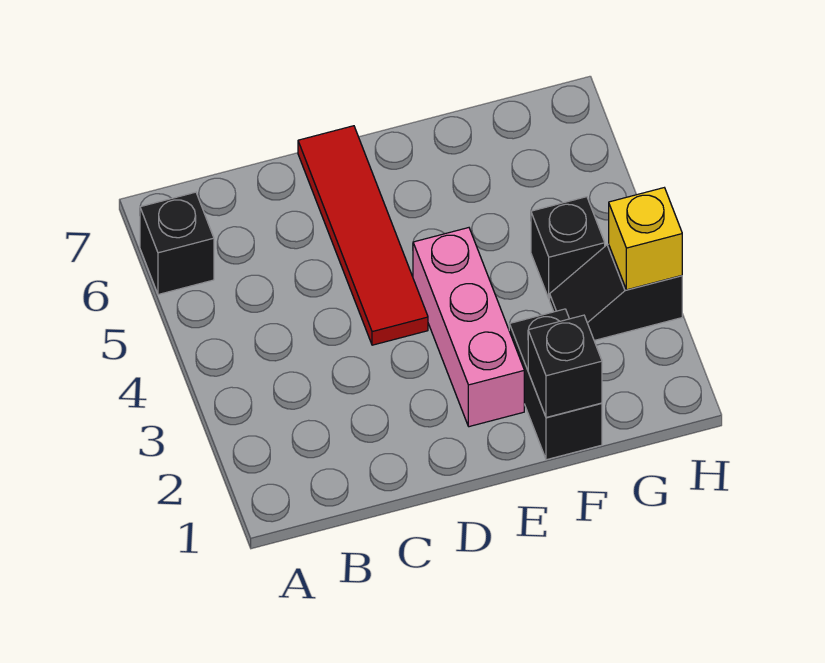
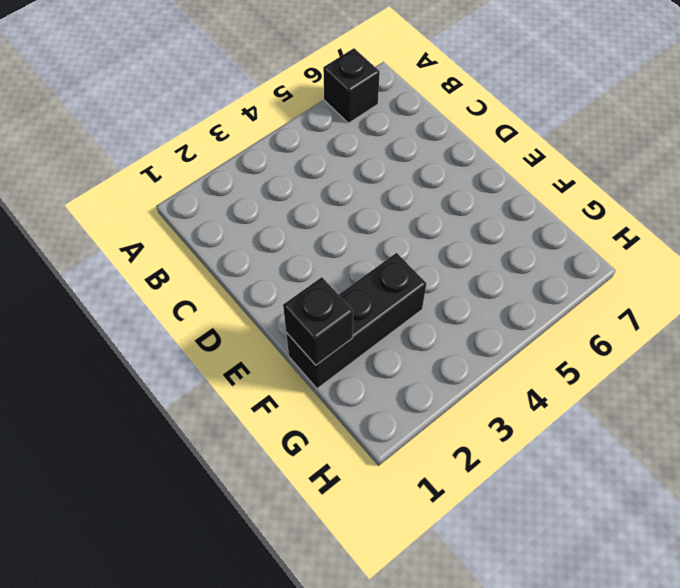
black 1x3 brick [286,253,426,389] -> black 1x2 brick [509,309,602,460]
none -> red 1x4 tile [298,126,428,345]
none -> pink 1x3 brick [413,228,524,427]

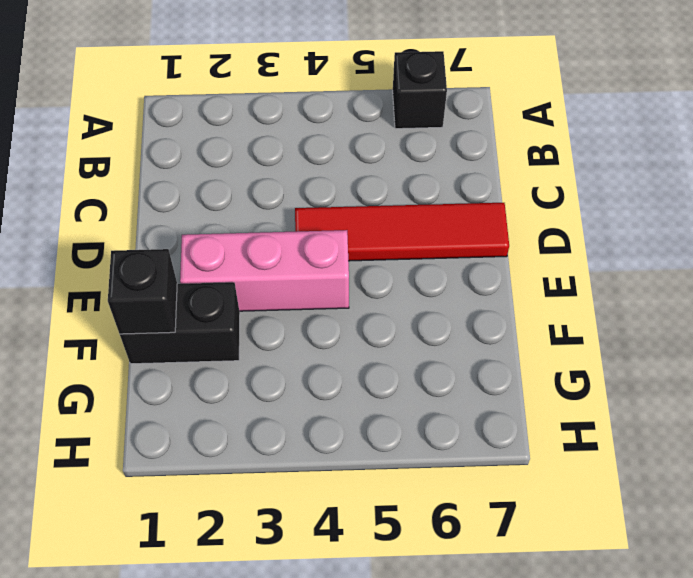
none -> black 1x2 slope [550,244,682,341]
none -> black 1x1 brick [531,197,605,299]

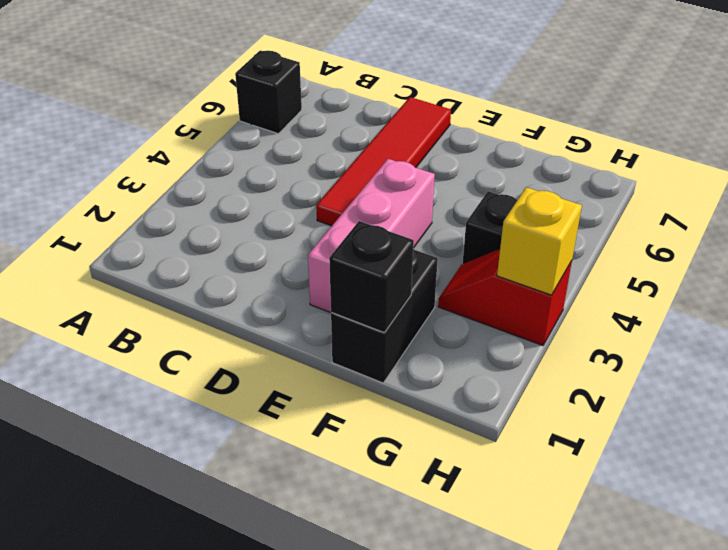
red 1x2 slope [438,249,572,345] -> black 1x2 slope [550,244,682,341]

